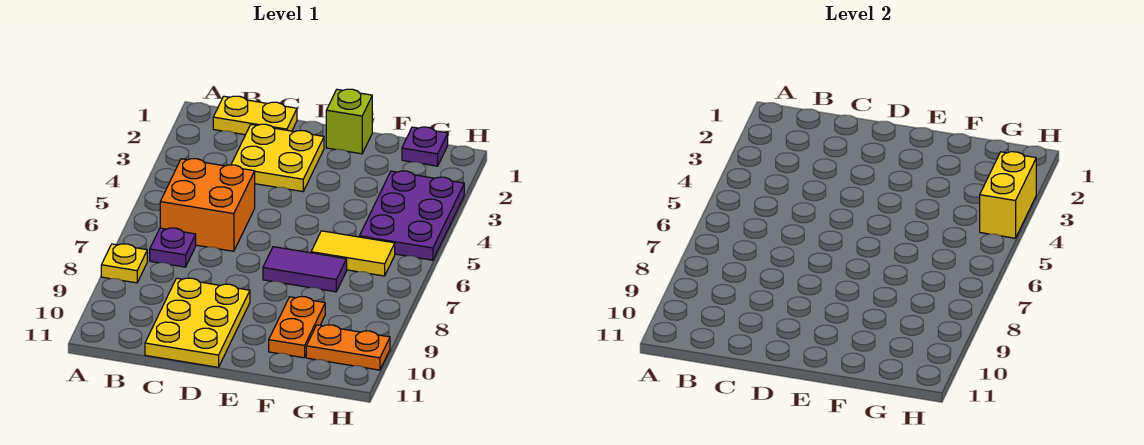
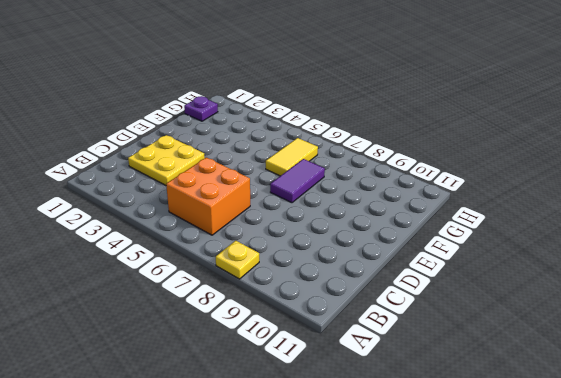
none -> yellow 1x2 plate [213,96,297,135]
none -> purple 1x1 plate [150,228,196,267]
none -> yellow 2x3 plate [145,278,250,367]

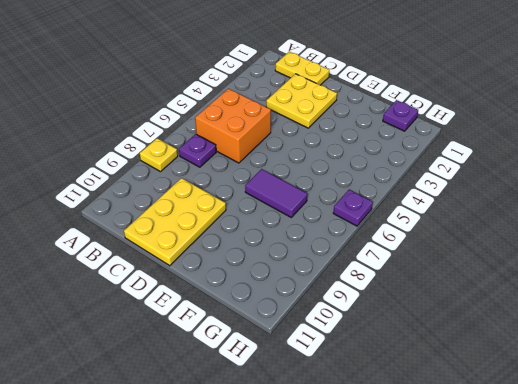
purple 1x1 plate [333,190,373,226] -> none
none -> lime 1x1 brick [326,89,372,154]
none -> yellow 1x2 tile [311,231,395,276]
none -> orange 1x2 plate [269,297,325,358]

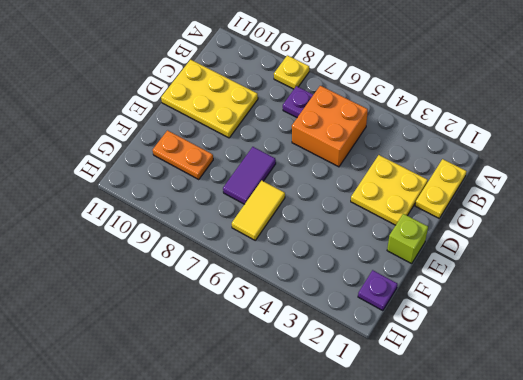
none -> purple 2x3 plate [359,171,464,260]
none -> orange 1x2 plate [306,325,390,370]
none -> yellow 1x2 brick [980,152,1036,238]

